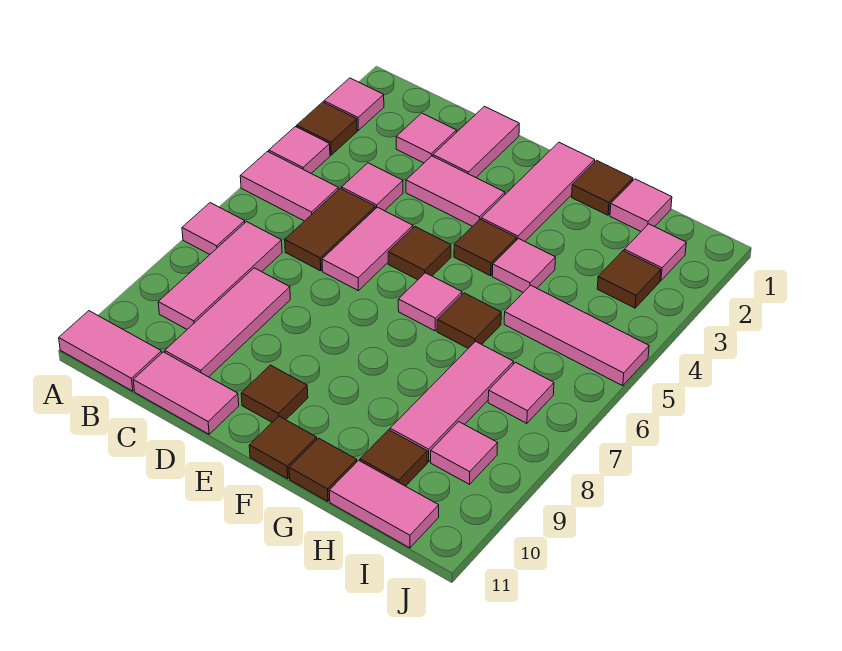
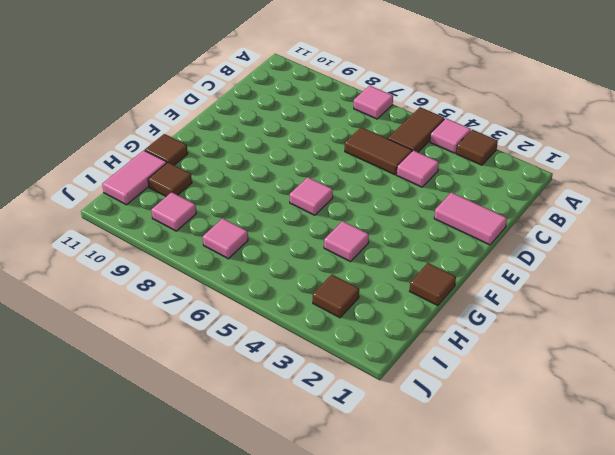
brown 1x2 tile [388,107,444,152] -> pink 1x2 tile [240,151,338,221]
none -> pink 1x1 tile [324,78,384,130]
none -> pink 1x2 tile [59,311,162,391]
none -> pink 1x3 tile [158,222,282,329]
none -> pink 1x1 tile [396,113,457,163]

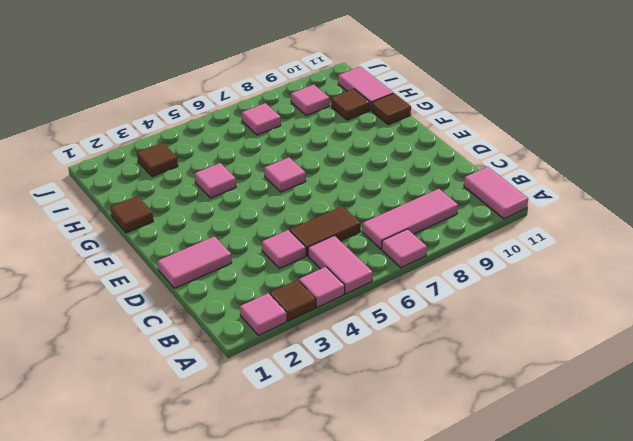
none -> pink 1x1 tile [396,113,457,163]
none -> pink 1x3 tile [165,268,290,377]
none -> pink 1x2 tile [133,352,239,434]
none -> pink 1x2 tile [406,156,505,226]

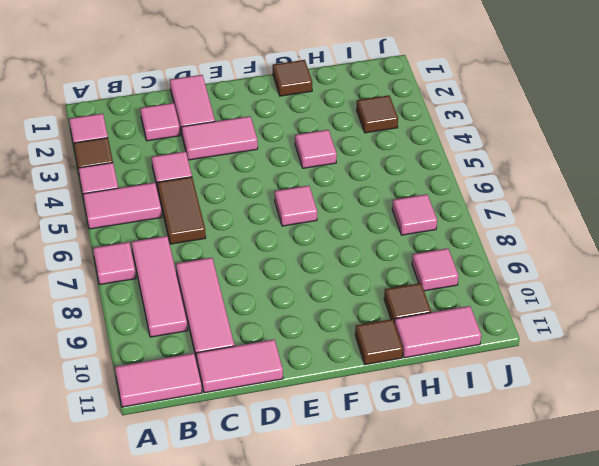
none -> pink 1x2 tile [322,207,413,291]
none -> brown 1x1 tile [388,227,451,280]
none -> brown 1x1 tile [241,365,308,422]
none -> pink 1x3 tile [481,142,595,241]

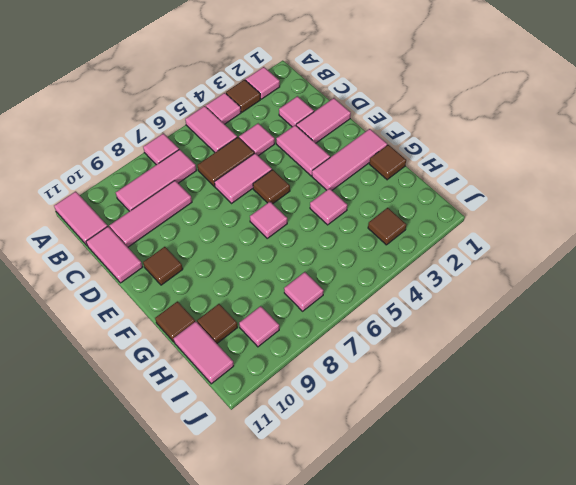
none -> brown 1x1 tile [454,219,517,276]
none -> brown 1x1 tile [249,416,317,479]
none -> brown 1x1 tile [437,293,501,348]
none -> pink 1x1 tile [610,179,672,231]

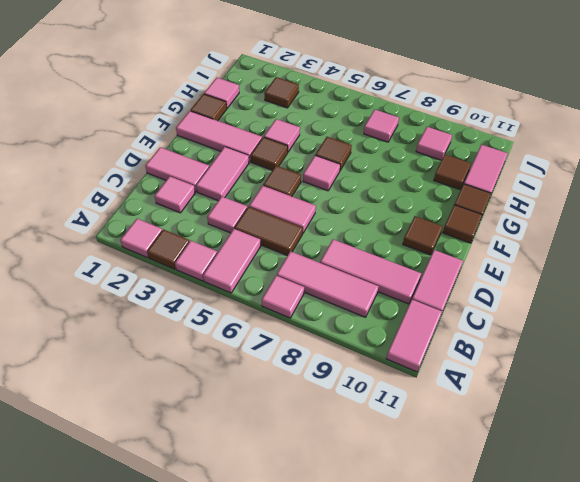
none -> pink 1x3 tile [504,285,649,386]
none -> pink 1x3 tile [390,342,514,462]
none -> pink 1x1 tile [624,224,686,281]

